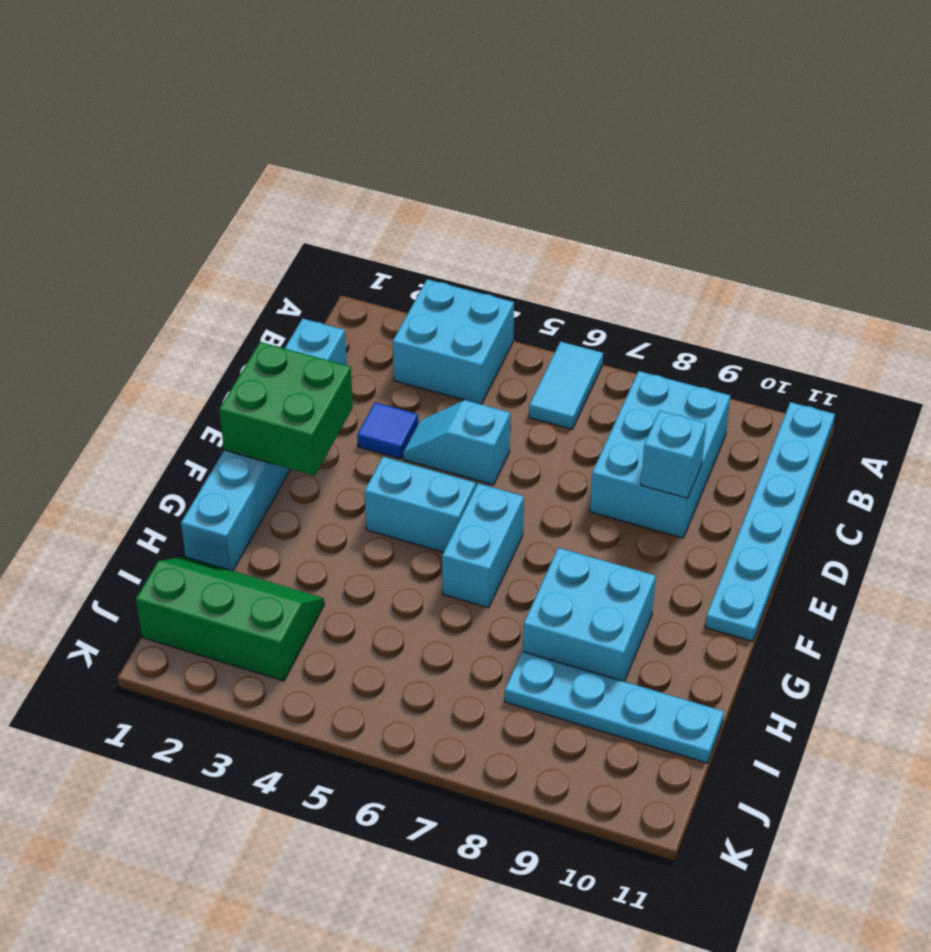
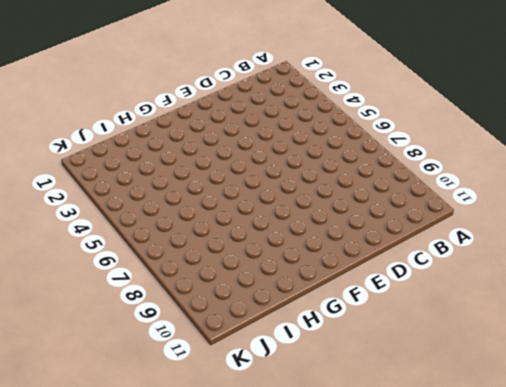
none -> cyan 2x2 brick [393,279,514,404]
none -> cyan 1x2 tile [529,342,603,429]
none -> cyan 1x6 plate [705,402,835,641]

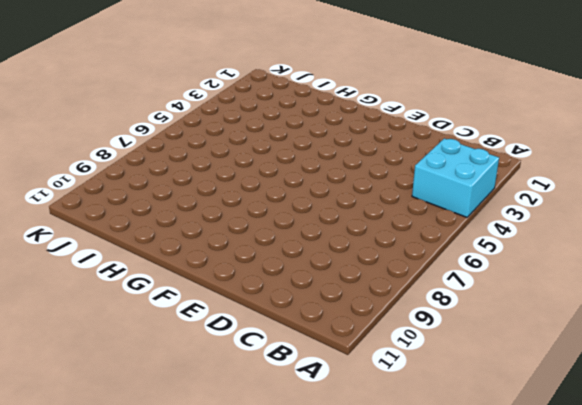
none -> cyan 1x2 tile [529,342,603,429]
none -> cyan 1x6 plate [705,402,835,641]
none -> cyan 2x3 brick [590,371,730,538]

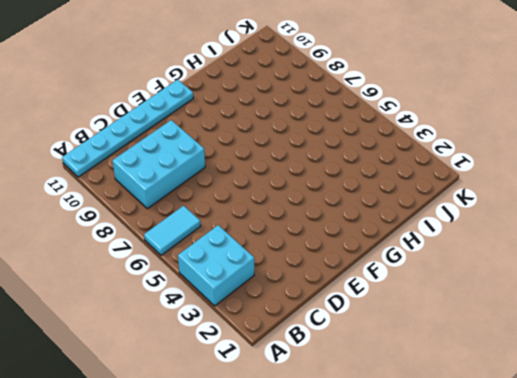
none -> cyan 1x6 brick [181,319,347,571]
none -> blue 1x1 tile [357,402,418,459]
none -> cyan 1x2 slope [403,400,510,485]

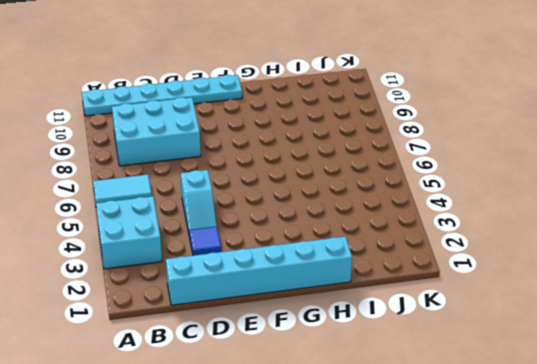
none -> cyan 1x2 brick [365,457,476,552]
none -> cyan 1x2 brick [442,483,524,608]
none -> cyan 2x2 brick [523,548,656,682]

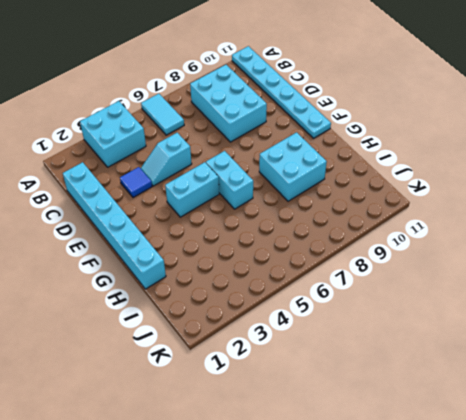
none -> green 2x3 slope [136,557,324,681]
none -> cyan 1x4 plate [505,651,724,763]
none -> cyan 1x1 brick [641,411,706,498]

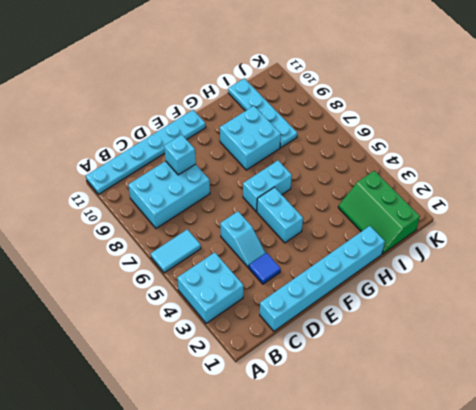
none -> green 2x2 brick [219,342,353,476]

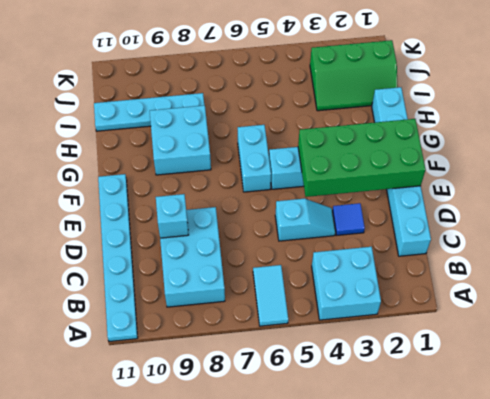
green 2x4 brick [298,119,426,197] -> green 2x2 brick [219,342,353,476]

